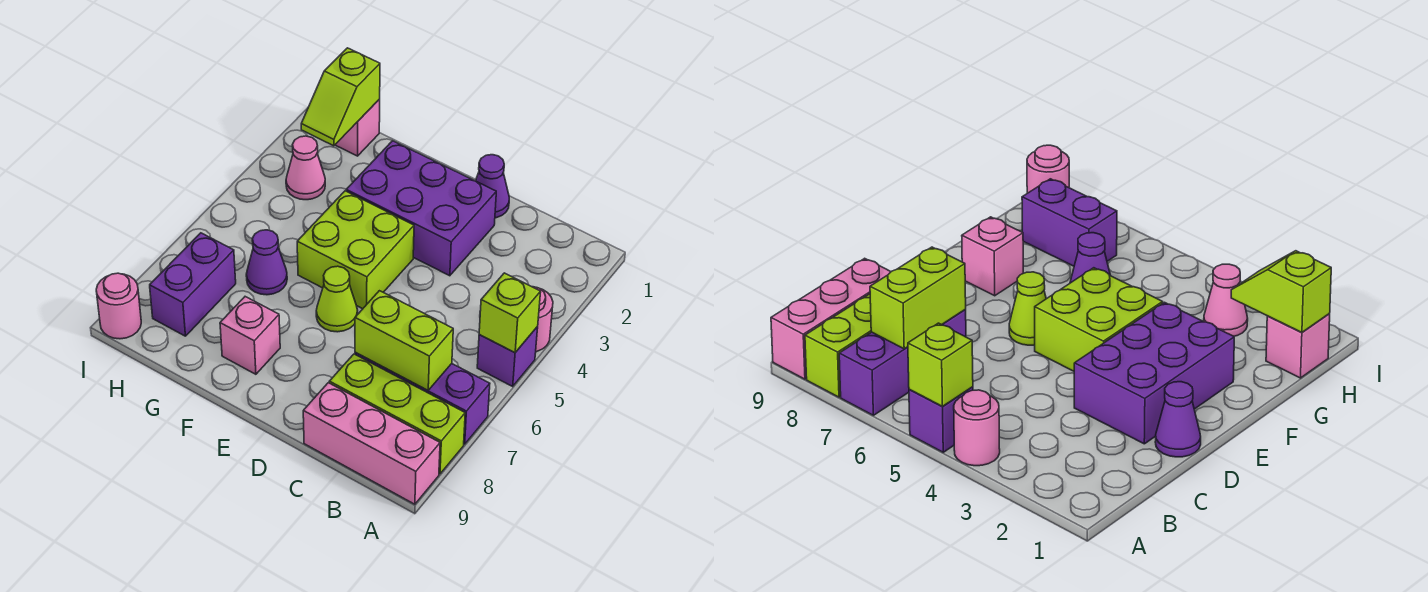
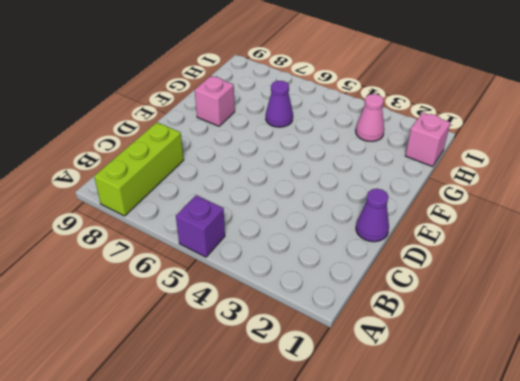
none -> pink 1x1 round brick [533,287,553,352]
none -> purple 1x3 brick [355,352,490,444]
none -> pink 1x3 brick [303,383,440,504]

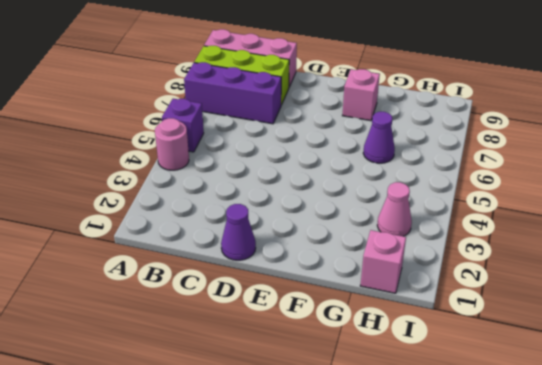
none -> purple 2x3 brick [346,141,496,276]
none -> lime 2x2 brick [297,191,414,309]
none -> lime 1x1 cone [316,266,358,332]

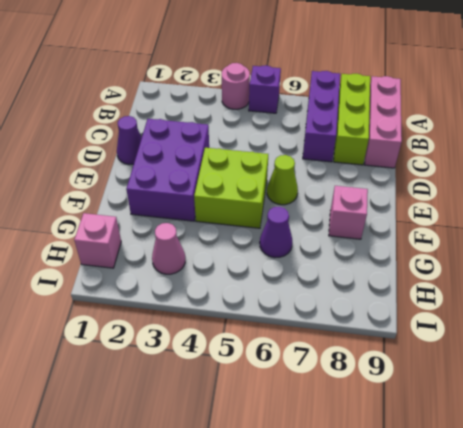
none -> purple 1x2 brick [150,233,236,336]
none -> pink 1x1 round brick [96,273,141,339]
none -> lime 1x1 brick [479,273,541,353]

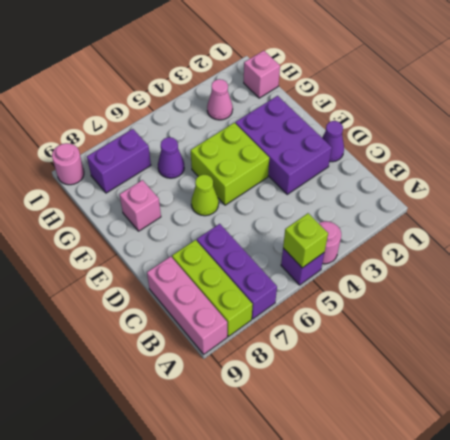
none -> lime 1x2 brick [355,291,453,390]
none -> lime 1x2 slope [301,48,380,146]

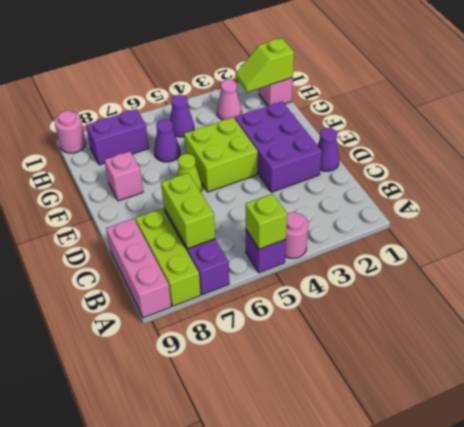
purple 1x1 cone [170,95,194,137] -> none

